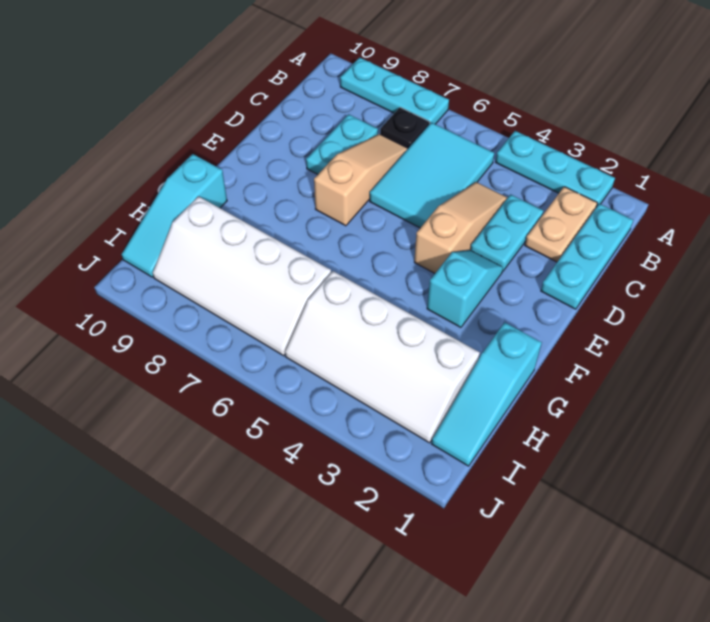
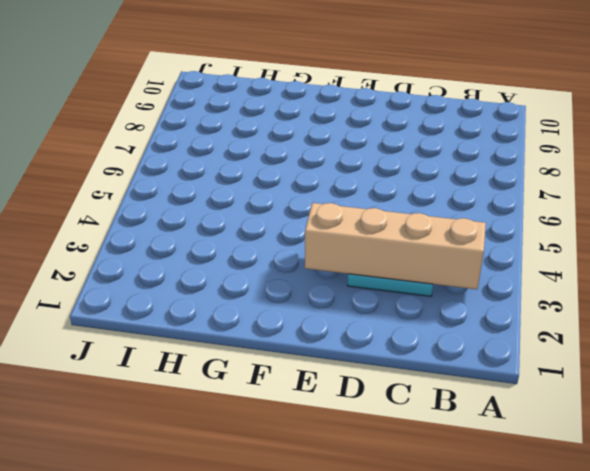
tan 1x4 brick [305,203,486,289] -> none
none -> cyan 1x3 plate [496,131,615,207]
none -> cyan 1x3 plate [340,57,449,124]
none -> cyan 1x3 plate [541,204,633,309]

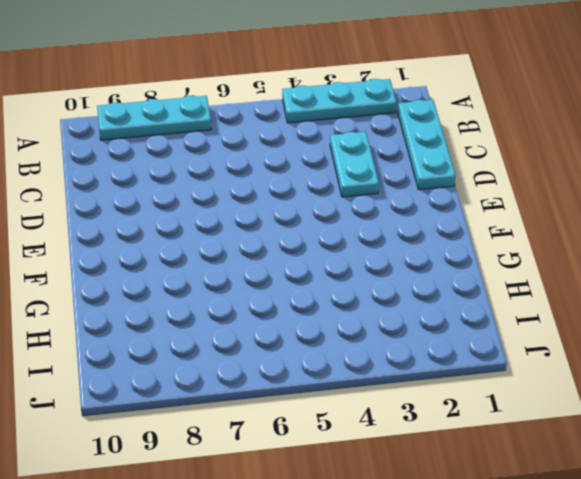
none -> tan 1x2 plate [525,187,597,262]
none -> cyan 2x3 tile [370,122,494,228]
none -> black 1x1 plate [380,108,430,148]

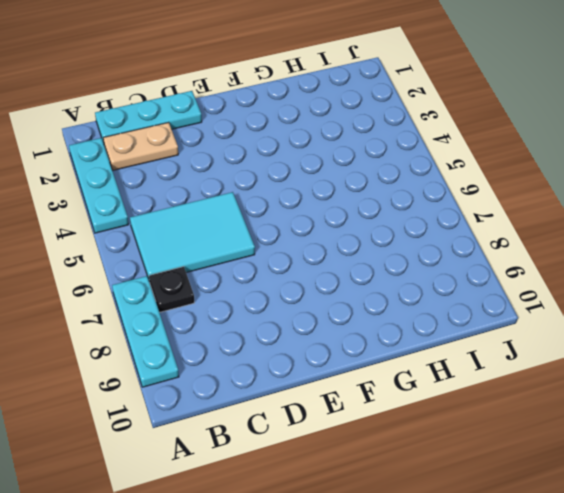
none -> cyan 1x2 plate [470,194,543,271]
none -> tan 1x3 slope [414,182,508,273]
none -> tan 1x3 slope [314,134,408,226]

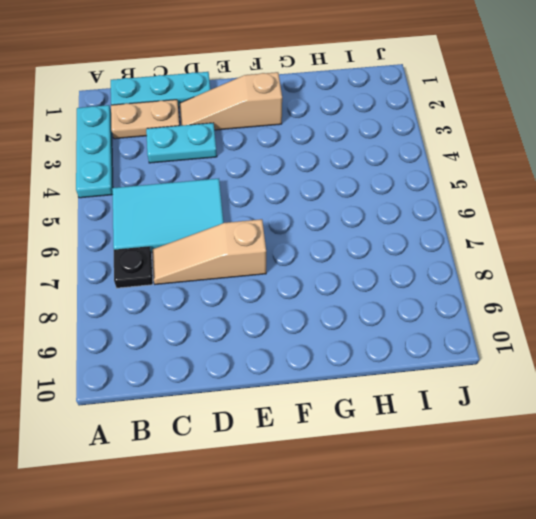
tan 1x3 slope [180,72,282,130] -> tan 1x3 slope moved to [414,182,508,273]
none -> cyan 1x3 plate [340,57,449,124]
none -> cyan 1x2 plate [306,114,378,175]
none -> cyan 1x2 slope [427,250,503,327]

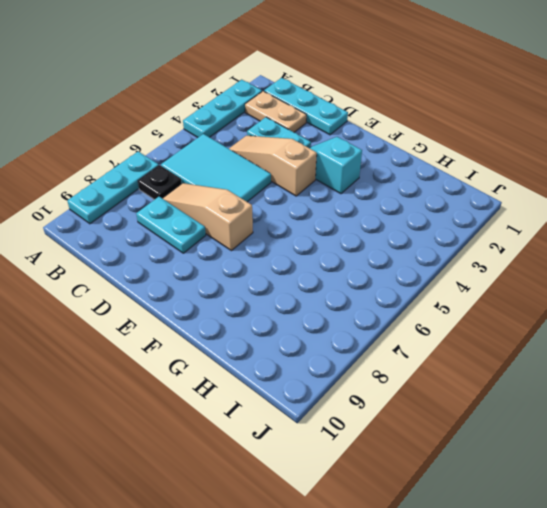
none -> cyan 1x3 slope [432,322,542,466]
none -> cyan 1x3 slope [122,154,227,277]
none -> white 2x4 slope [285,271,480,443]

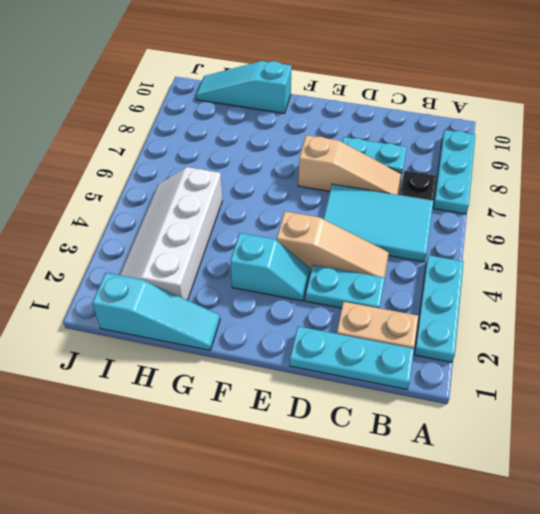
cyan 1x3 slope [92,273,220,350] -> cyan 1x3 slope turned to [432,322,542,466]
none -> white 2x4 slope [153,196,331,356]

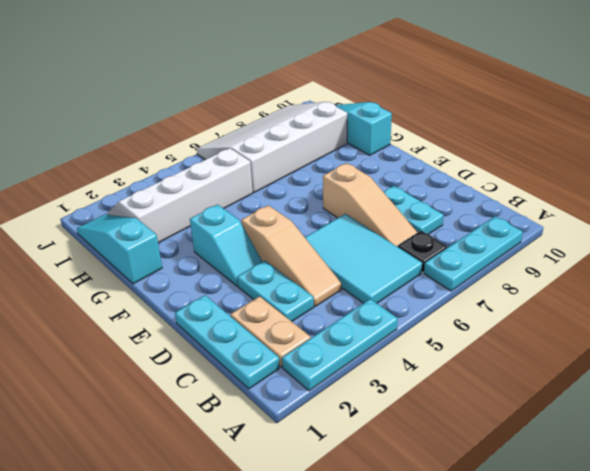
white 3x4 slope [197,102,347,193] -> white 2x4 slope [153,196,331,356]

